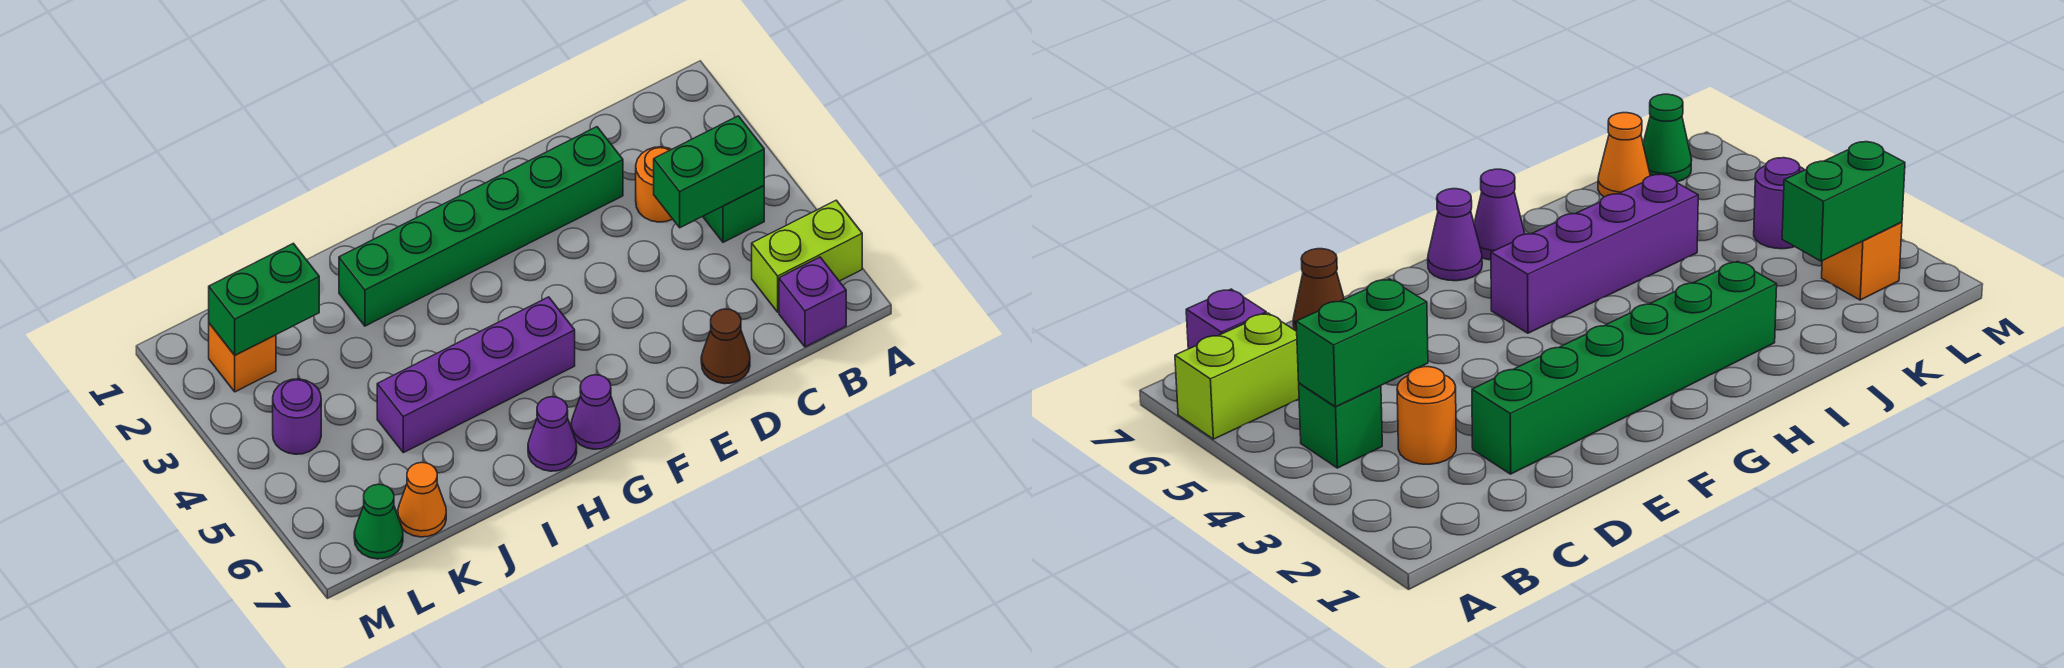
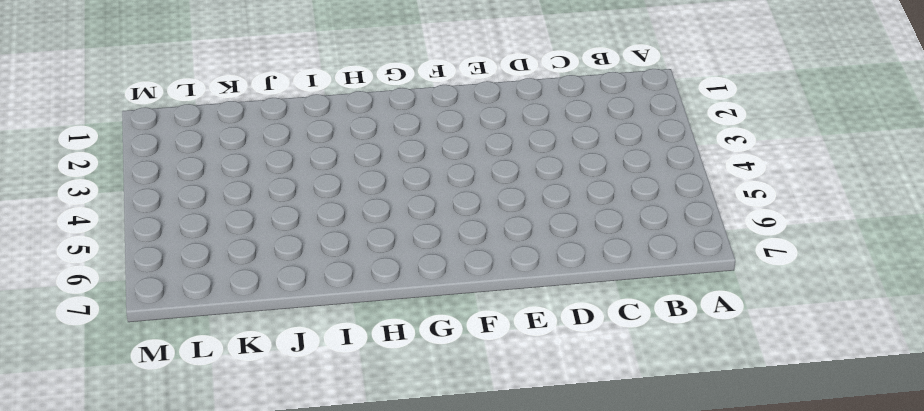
none -> lime 1x2 brick [752,200,862,312]
none -> green 1x1 brick [703,186,764,242]
none -> purple 1x1 brick [779,257,846,347]

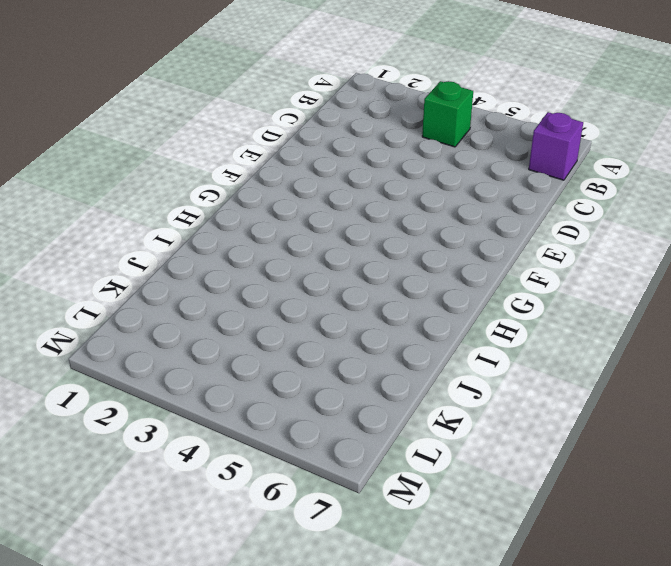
none -> lime 1x2 brick [752,200,862,312]
none -> orange 1x1 round brick [636,147,672,222]
none -> green 1x6 brick [339,127,623,326]

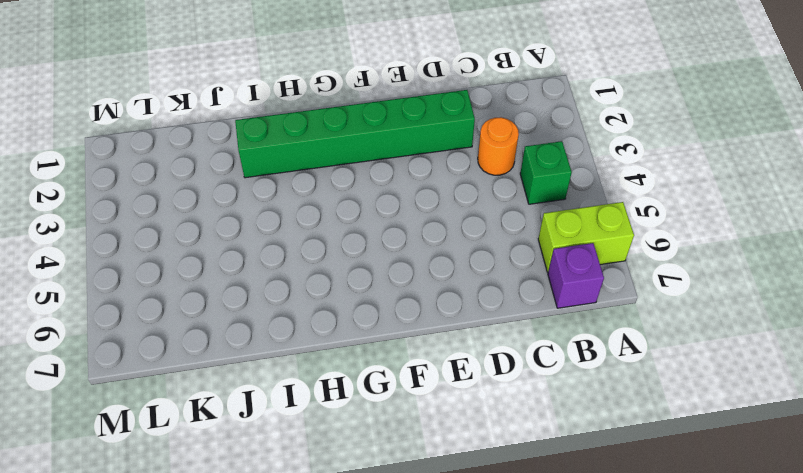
none -> brown 1x1 cone [701,309,750,384]
none -> purple 1x4 brick [377,297,575,453]
none -> purple 1x1 cone [571,375,620,449]

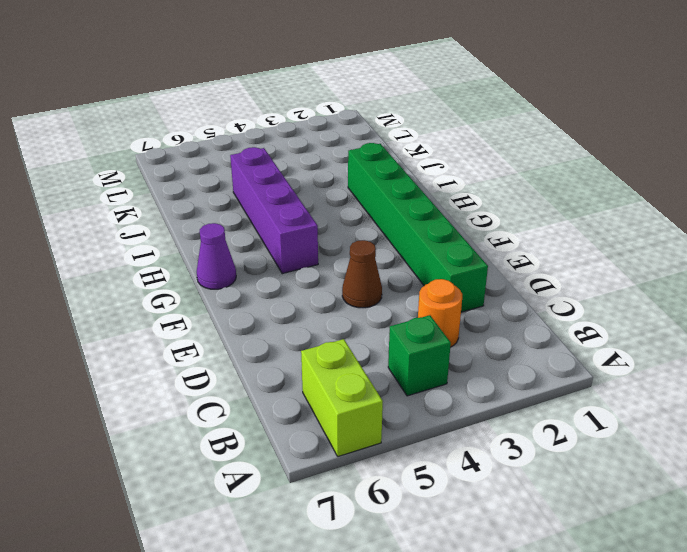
brown 1x1 cone [342,240,382,308] -> brown 1x1 cone moved to [701,309,750,384]
none -> purple 1x1 brick [779,257,846,347]
none -> purple 1x1 cone [528,397,577,471]
none -> orange 1x1 cone [398,462,446,537]

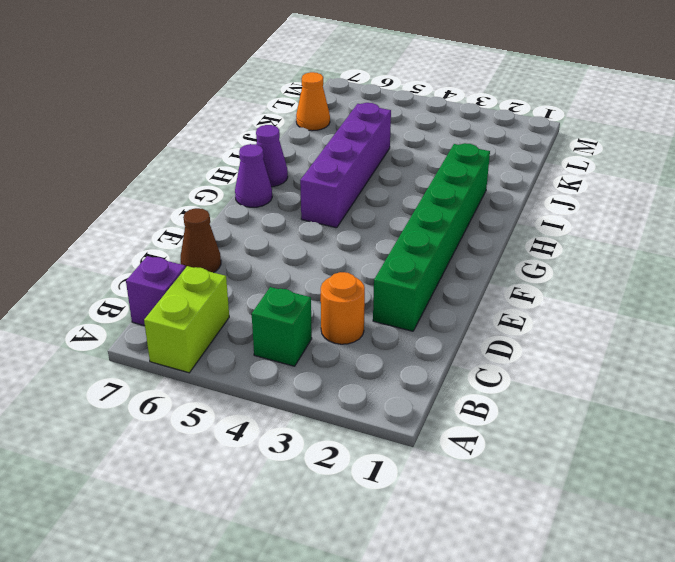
none -> orange 1x1 brick [209,323,276,392]
none -> purple 1x1 round brick [273,379,321,454]
none -> green 1x1 cone [354,484,403,559]

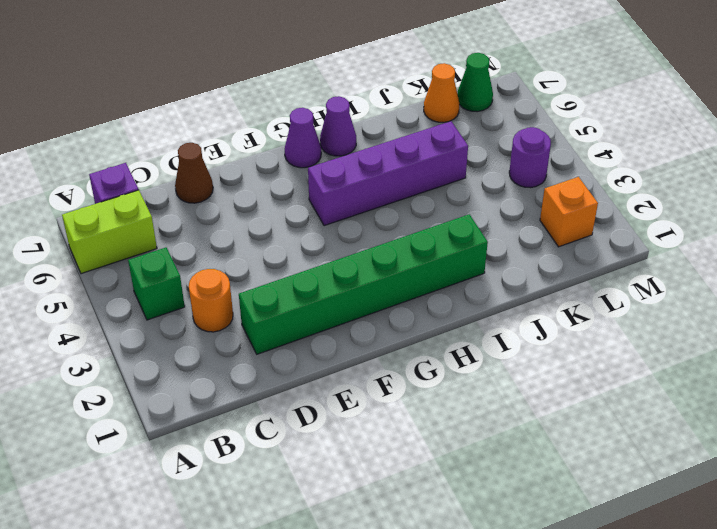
none -> green 1x2 brick [654,116,764,228]
none -> green 1x2 brick [209,243,319,355]

